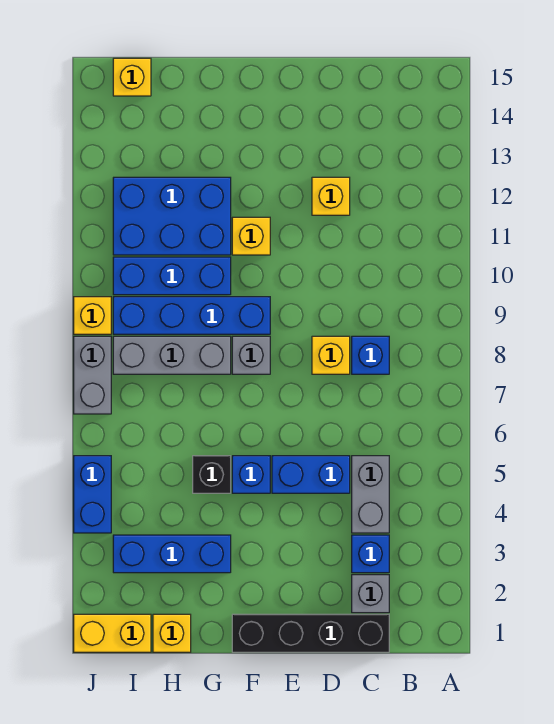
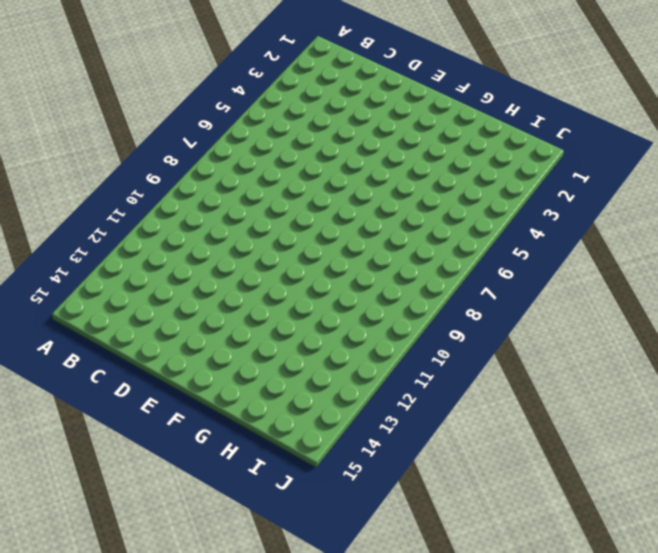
none -> black 1x4 brick [232,614,389,652]
none -> grey 1x1 brick [352,575,389,613]
none -> blue 1x1 brick [352,535,389,573]

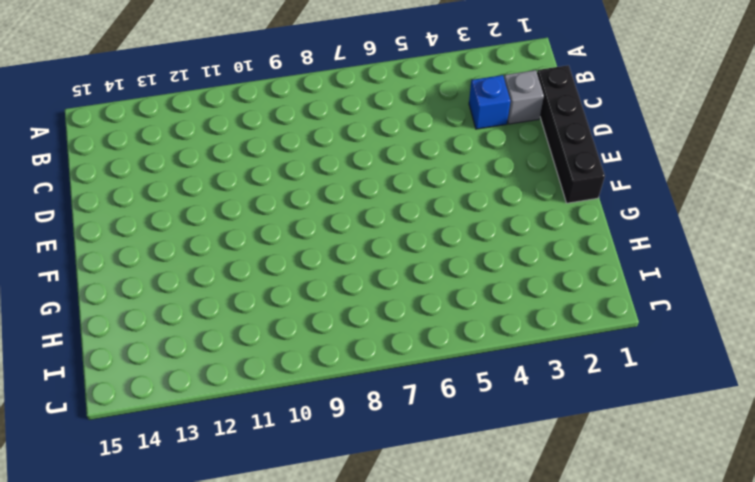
none -> grey 1x2 brick [352,456,389,533]
none -> blue 1x1 brick [352,336,389,374]
none -> blue 1x2 brick [272,456,350,493]

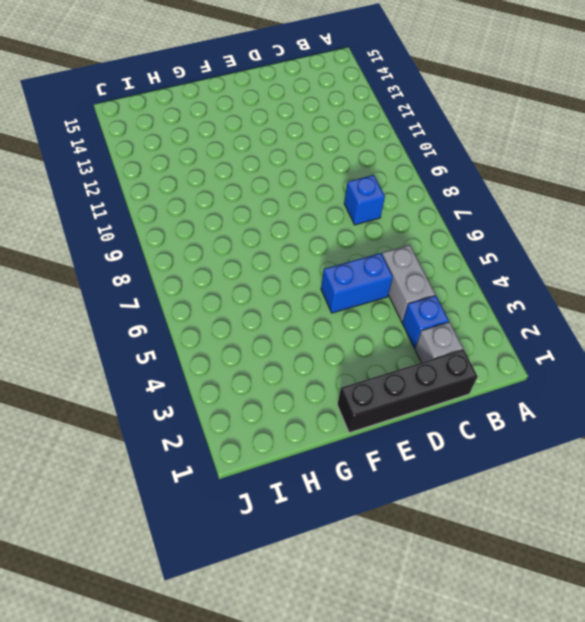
none -> yellow 1x1 brick [312,336,350,374]
none -> yellow 1x1 brick [312,177,350,215]
none -> blue 1x1 brick [232,456,270,493]

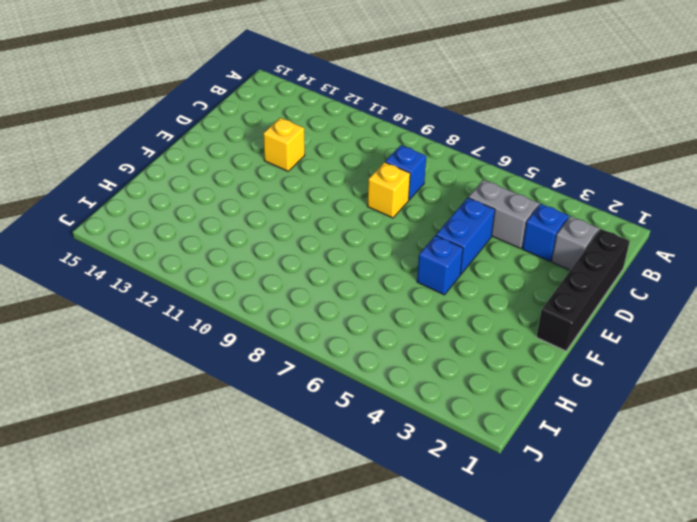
none -> grey 1x1 brick [232,336,270,374]
none -> blue 1x4 brick [113,297,270,334]
none -> yellow 1x1 brick [232,217,270,255]

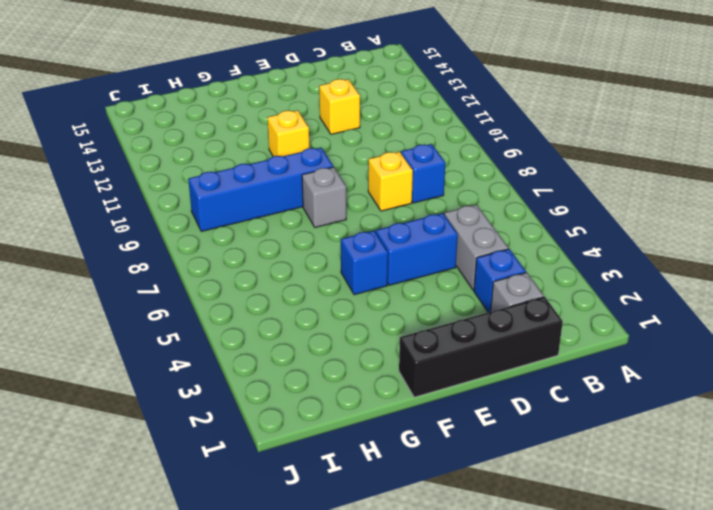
none -> blue 1x3 brick [113,535,231,573]
none -> black 1x1 brick [193,456,231,493]
none -> grey 1x3 brick [113,336,231,374]

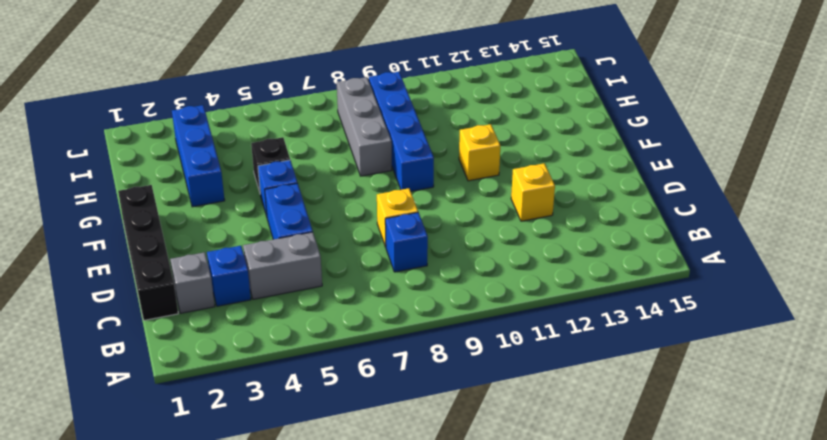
none -> grey 1x1 brick [232,336,270,374]
none -> blue 1x3 brick [113,257,231,295]
none -> blue 2x3 brick [113,177,231,255]

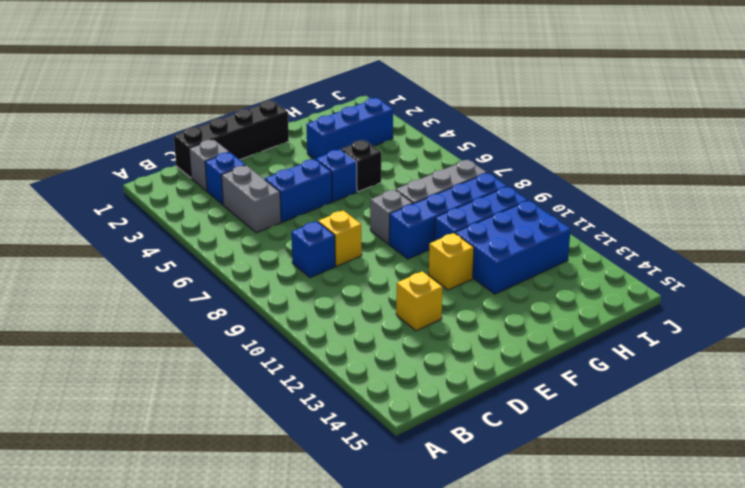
none -> yellow 1x1 brick [153,614,191,652]
none -> yellow 1x2 brick [74,614,151,652]
none -> yellow 1x1 brick [113,58,151,96]

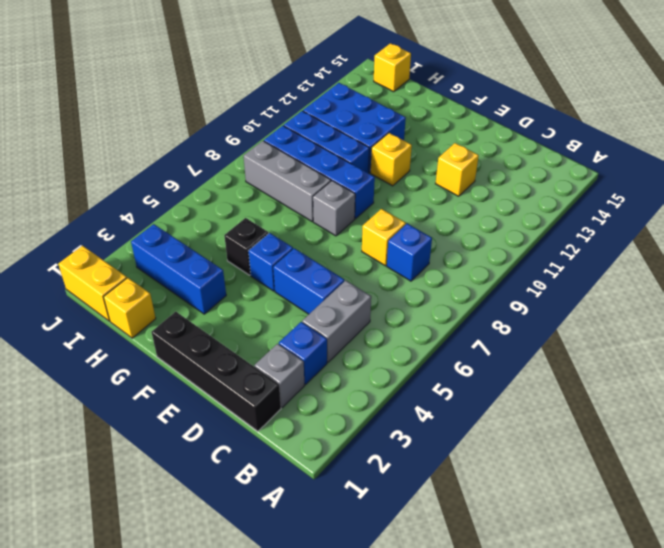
none -> blue 1x2 brick [74,456,111,533]
none -> grey 1x2 brick [74,336,111,414]
none -> yellow 1x1 brick [74,297,111,334]

